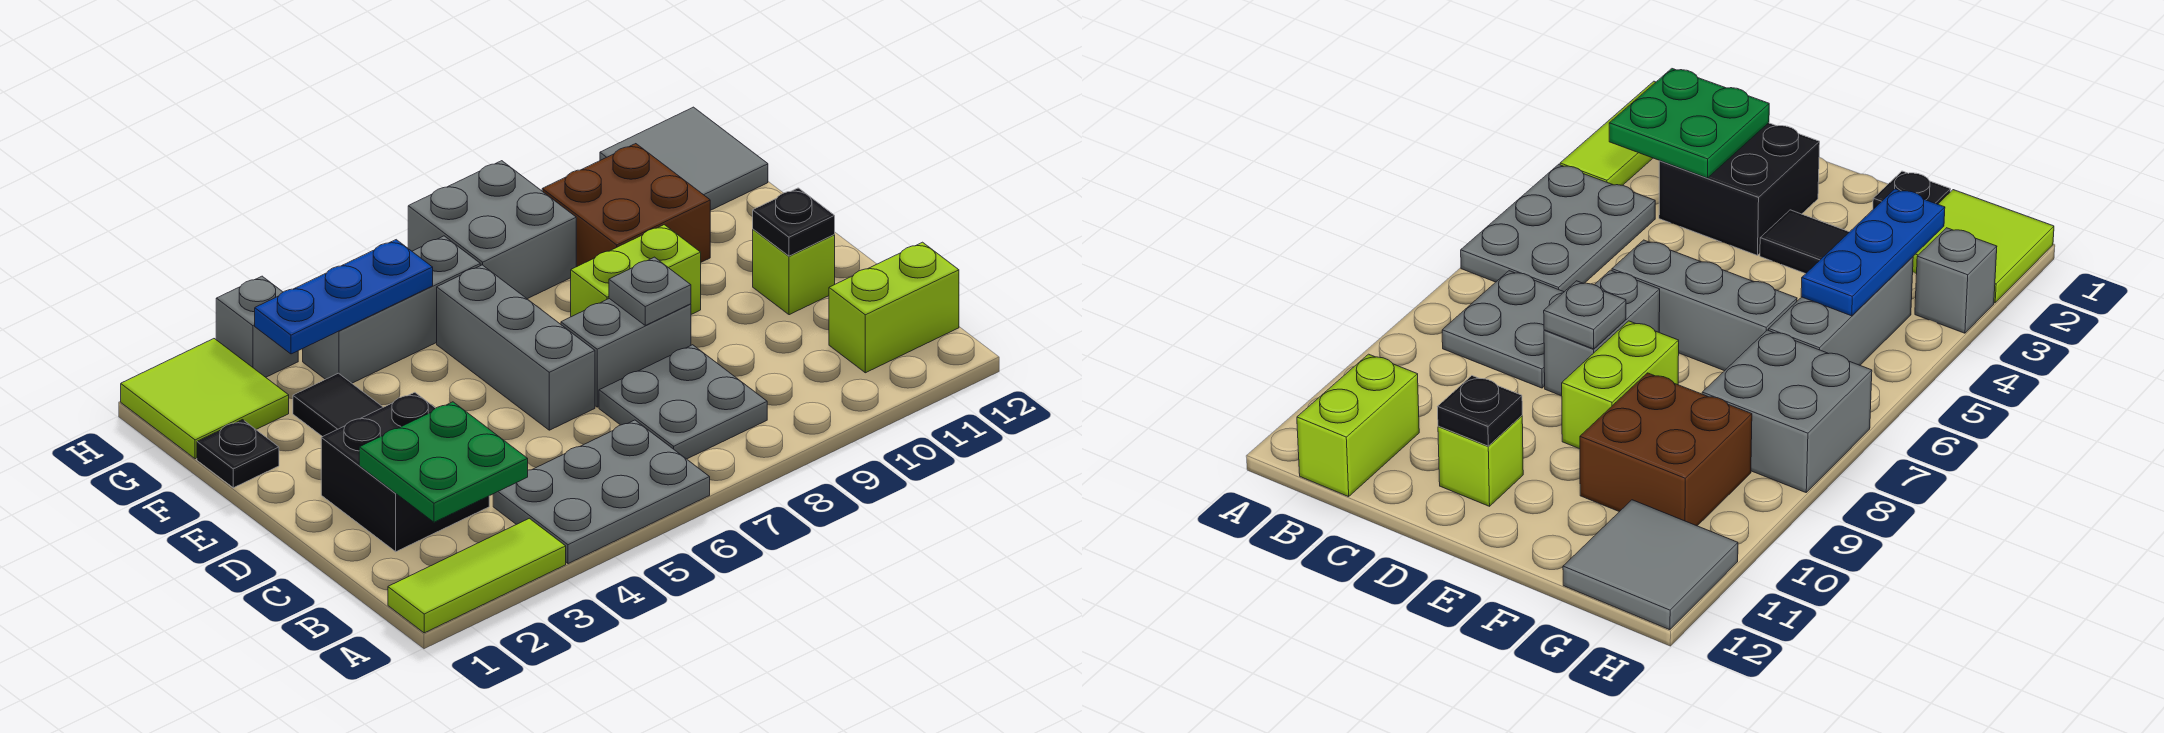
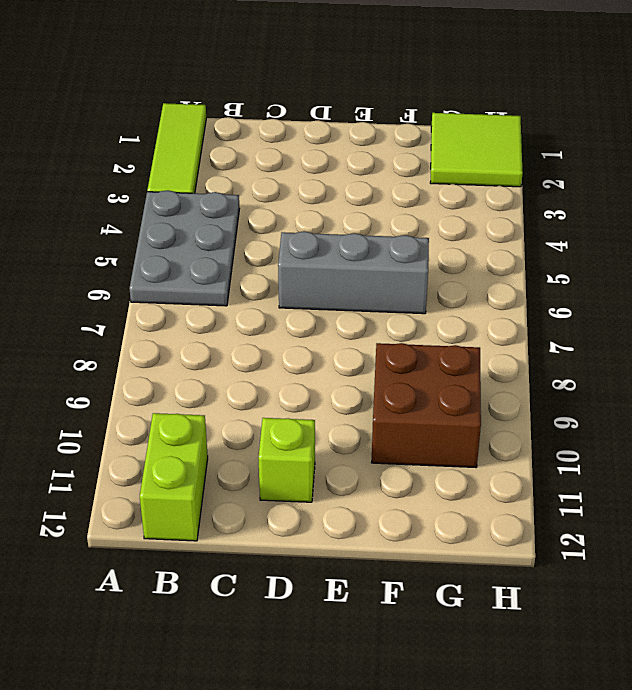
none -> grey 2x2 plate [599,345,767,459]
none -> black 2x2 brick [321,392,489,552]
none -> grey 1x2 brick [561,299,691,407]

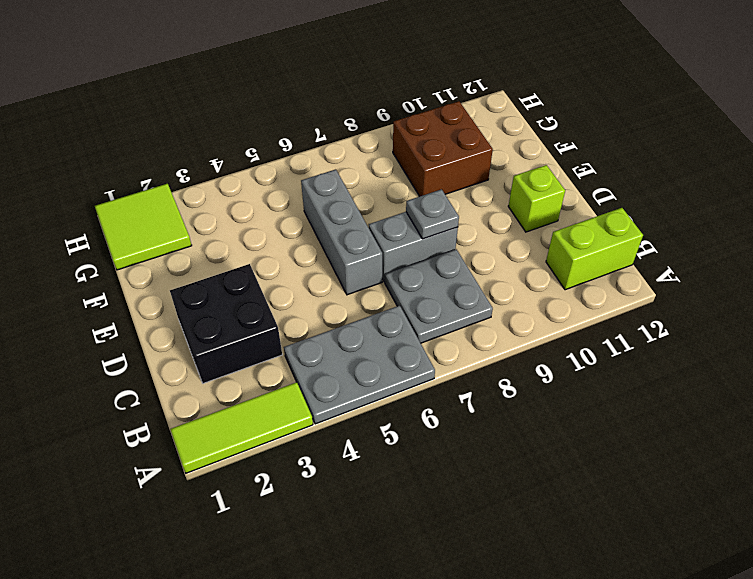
none -> black 1x2 tile [293,373,383,437]
none -> lime 1x2 brick [571,225,701,317]
none -> black 1x1 plate [197,420,279,488]

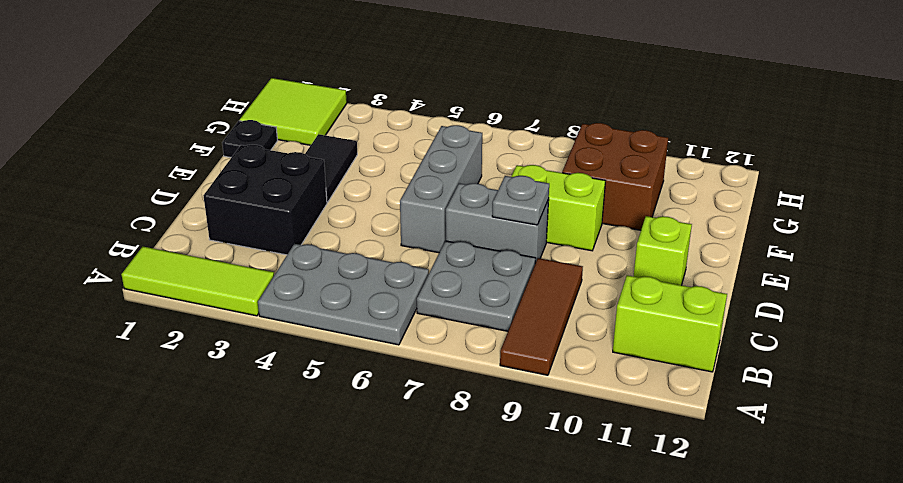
brown 1x3 tile [500,258,583,375] -> none
none -> grey 1x3 brick [303,236,480,383]
none -> grey 2x2 brick [408,161,576,299]
none -> grey 2x2 tile [600,107,768,210]

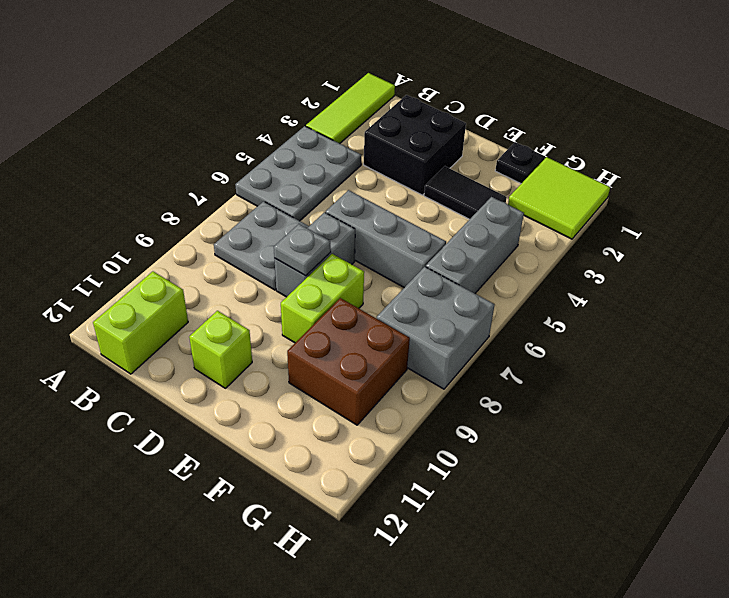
none -> grey 2x2 tile [600,107,768,210]
none -> grey 1x1 brick [216,276,298,377]
none -> green 2x2 plate [359,402,528,522]

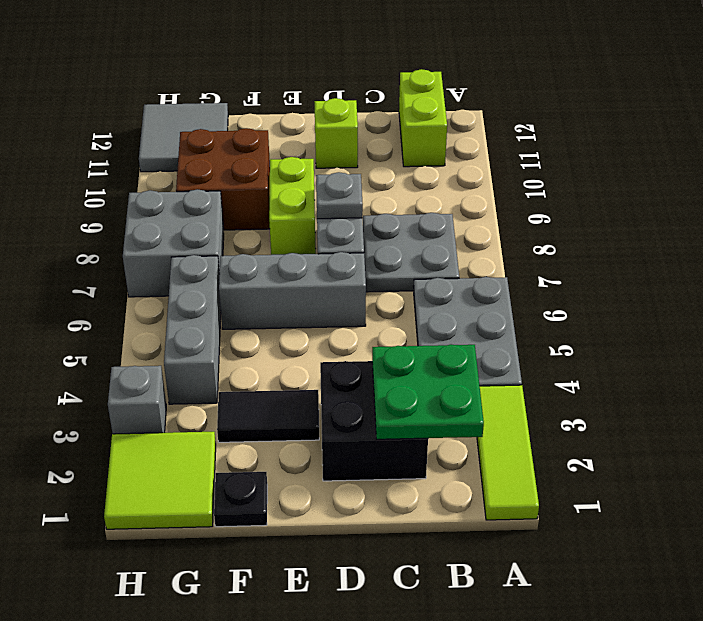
none -> black 1x1 plate [753,188,835,256]
none -> blue 1x3 plate [255,240,433,354]

